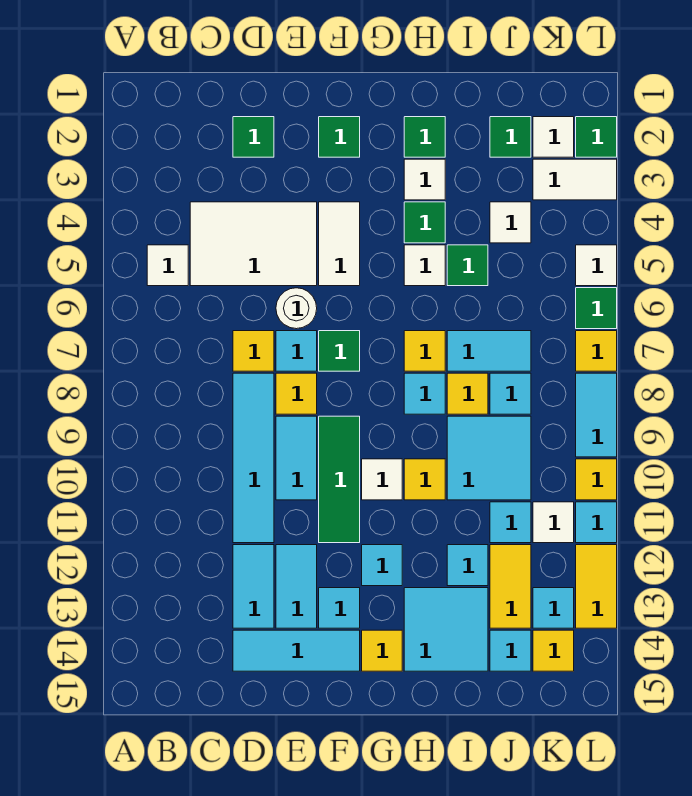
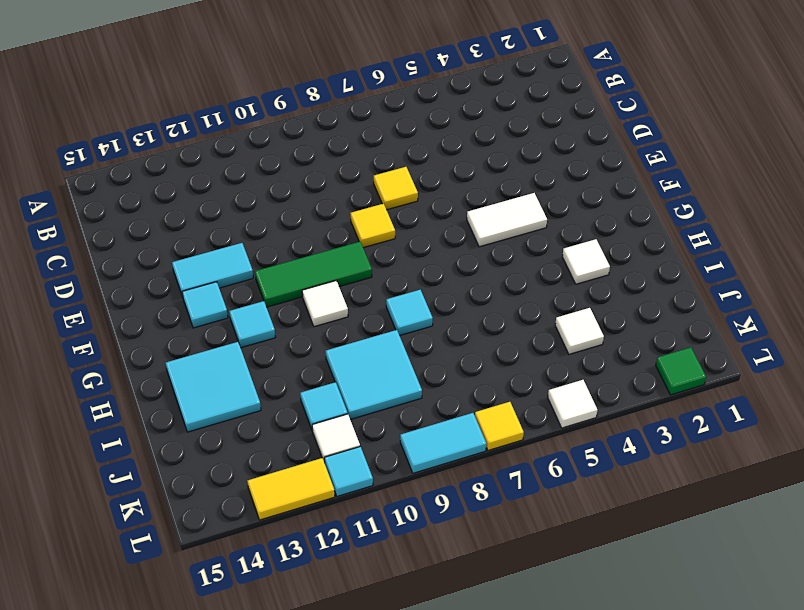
none -> white 1x1 tile [147,245,188,286]
none -> white 2x3 tile [190,202,317,286]
none -> green 1x1 tile [233,117,274,157]
none -> cyan 1x4 tile [233,373,274,543]

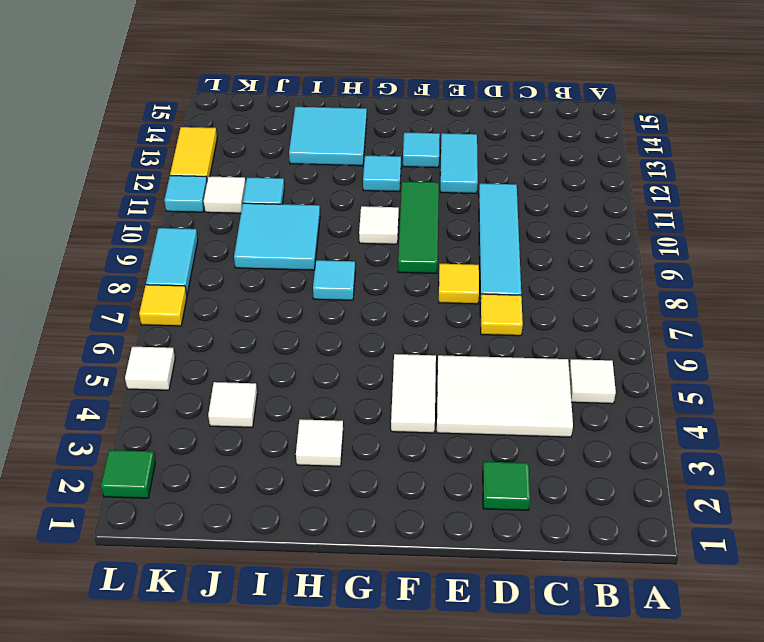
none -> cyan 1x2 tile [233,545,274,628]
none -> cyan 1x3 tile [233,630,360,671]
none -> white 1x1 round brick [276,288,317,329]
none -> cyan 1x1 tile [276,331,317,371]

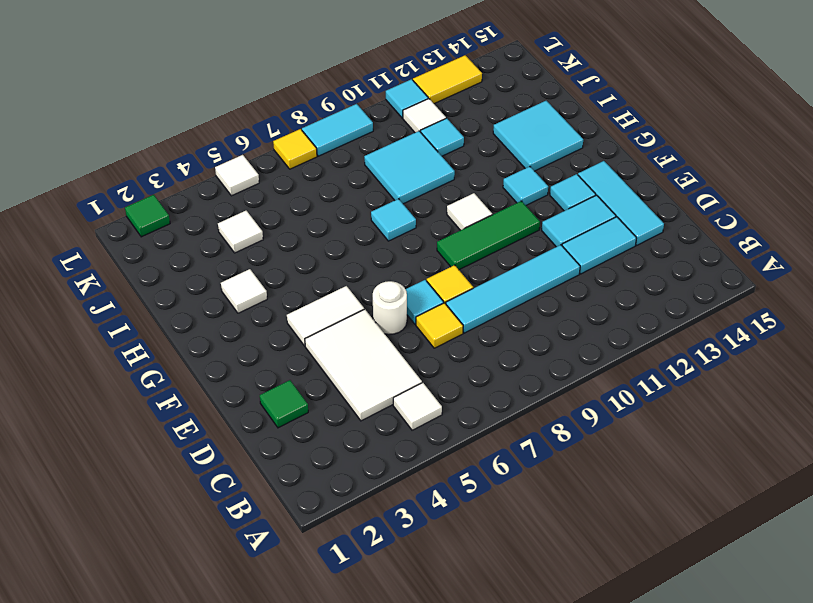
none -> cyan 1x2 tile [276,416,317,500]
none -> green 1x1 tile [319,117,360,157]
none -> green 1x1 tile [319,331,360,371]
none -> yellow 1x1 tile [362,630,402,671]

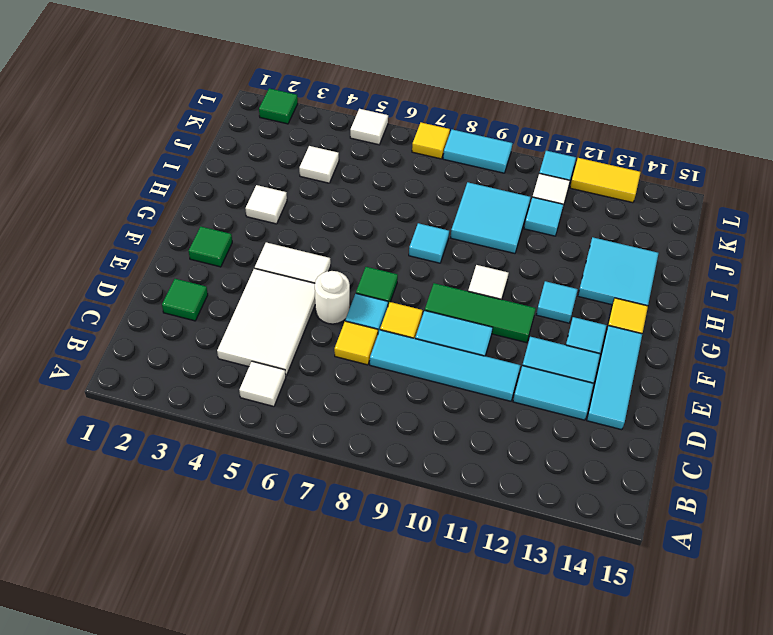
none -> green 1x1 tile [404,117,445,157]
none -> green 1x1 tile [404,202,445,243]
none -> white 1x1 tile [404,245,445,286]
none -> yellow 1x1 tile [404,331,445,371]

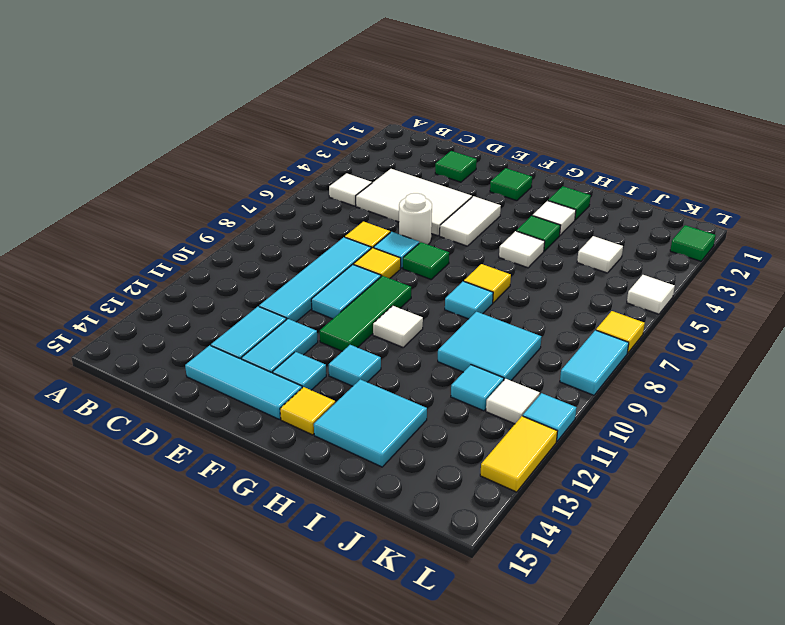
none -> yellow 1x1 tile [404,459,445,500]
none -> green 1x1 tile [447,245,488,286]
none -> cyan 1x2 tile [447,331,531,371]
none -> yellow 1x1 tile [447,373,488,414]

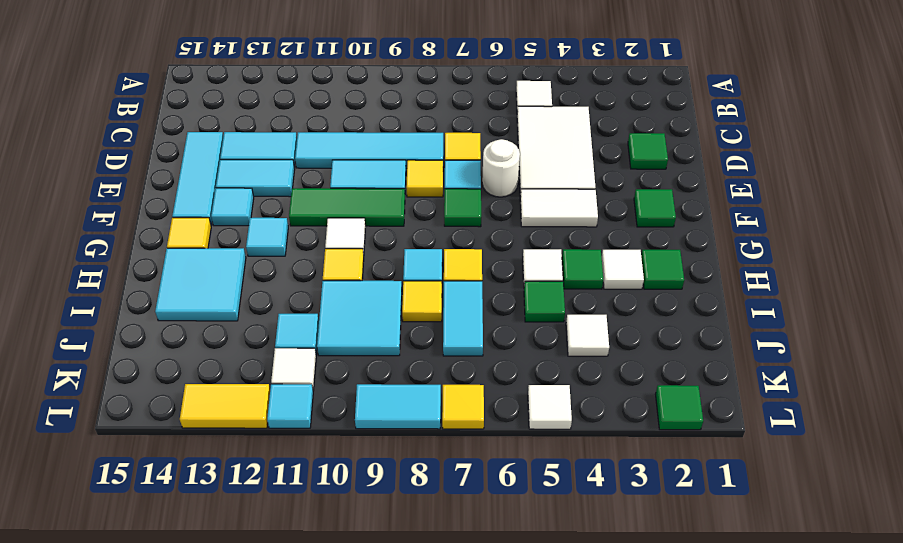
none -> cyan 1x1 tile [447,545,488,586]
none -> green 1x1 tile [490,117,531,157]
none -> cyan 1x1 tile [490,373,531,414]
none -> yellow 1x2 tile [490,545,531,628]

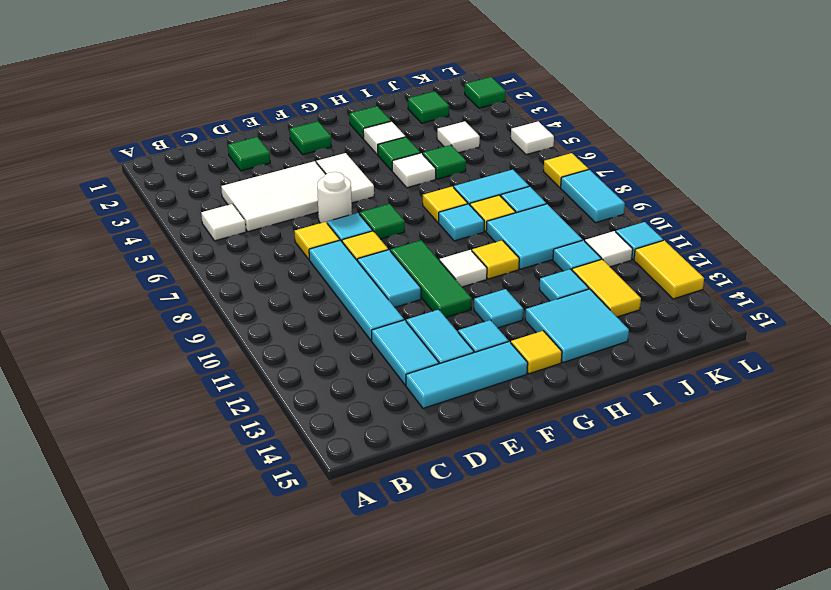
none -> cyan 1x1 tile [490,630,531,671]
none -> white 1x1 tile [533,117,574,157]
none -> white 1x2 tile [533,159,617,200]
none -> cyan 1x1 tile [533,588,574,628]

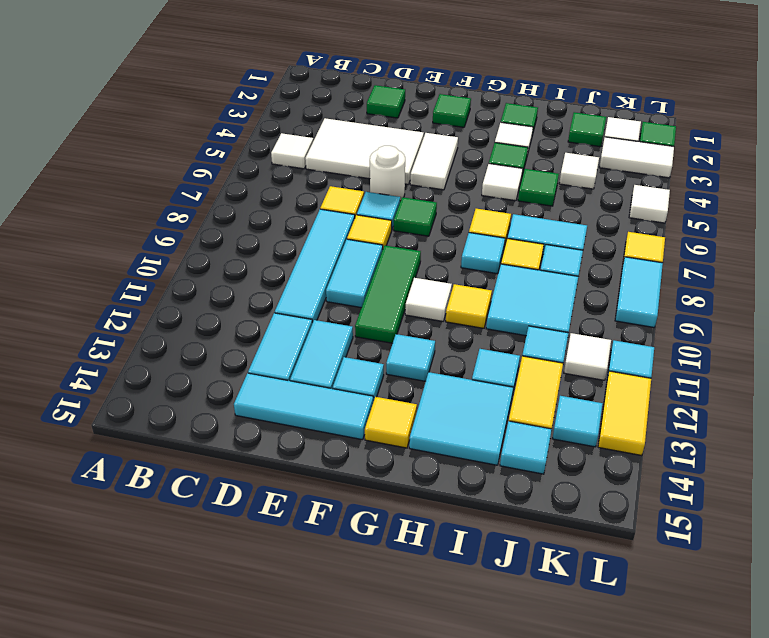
none -> yellow 1x1 tile [533,630,574,671]
none -> green 1x1 tile [576,288,617,329]
none -> yellow 1x1 tile [576,459,617,500]

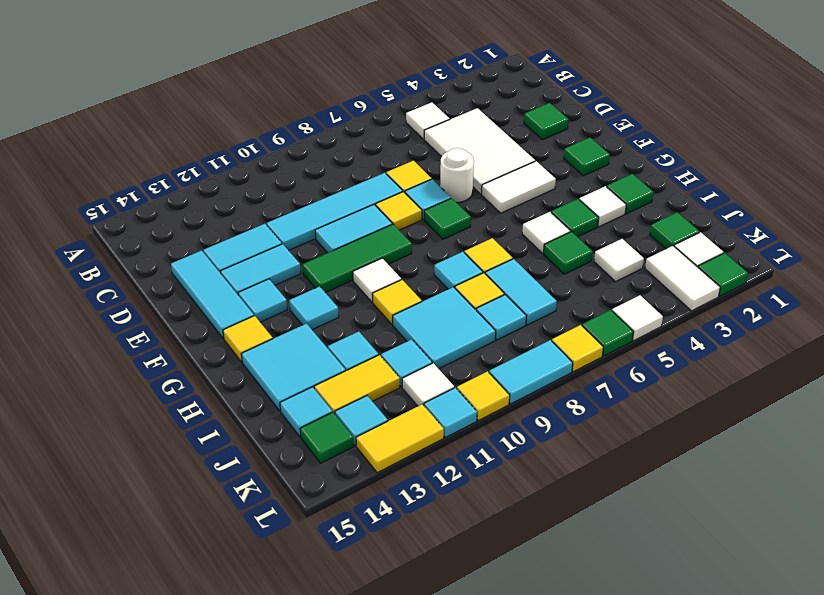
green 1x1 tile [300,412,354,463] -> yellow 1x1 tile [533,630,574,671]

